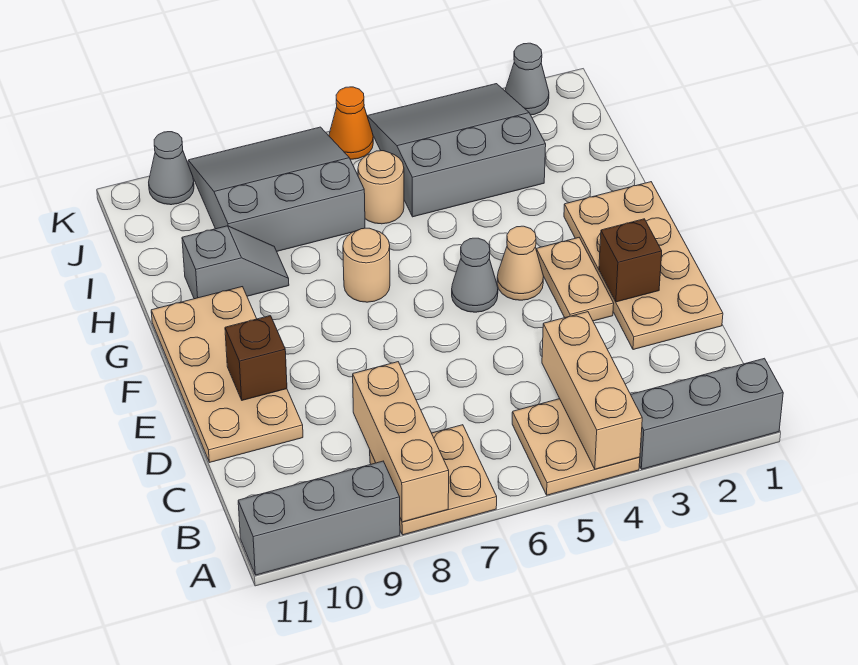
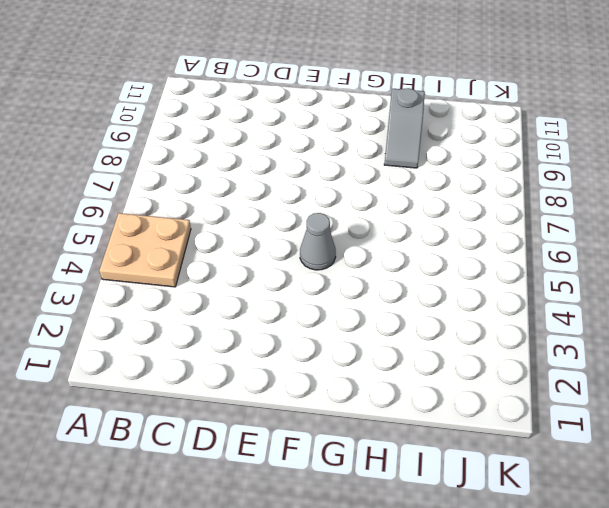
none -> grey 1x3 brick [631,358,783,469]
none -> tan 2x2 plate [370,425,497,535]
none -> grey 1x3 brick [238,461,400,575]

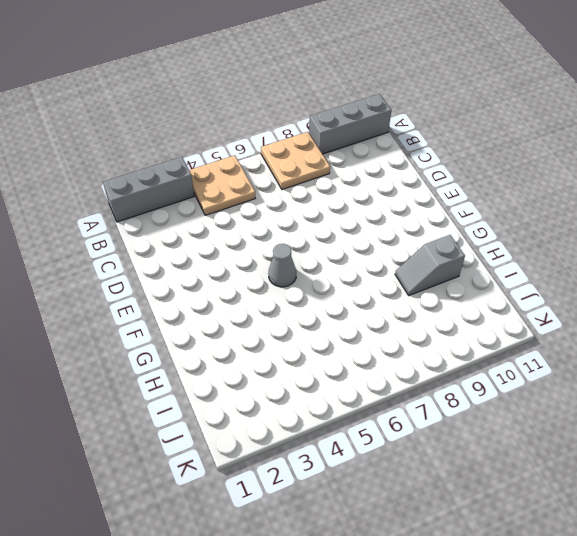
none -> tan 2x4 plate [564,182,723,350]
none -> tan 2x4 plate [151,287,303,462]
none -> tan 1x2 plate [536,238,614,321]

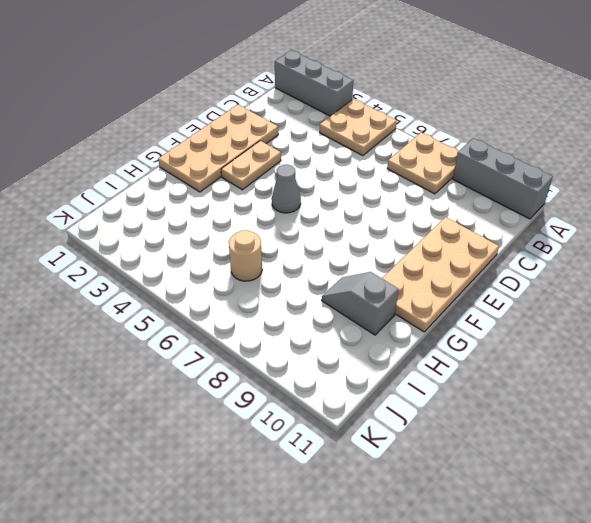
none -> tan 1x1 cone [497,226,544,300]
none -> tan 1x1 round brick [343,228,390,302]
none -> grey 3x3 slope [367,84,546,217]

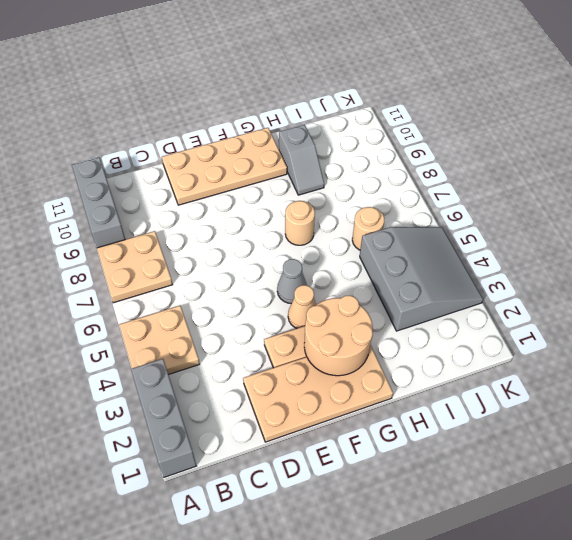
tan 2x2 round brick [304,296,373,376] -> none
none -> grey 3x3 slope [188,127,365,251]
none -> grey 1x1 cone [505,43,549,115]
none -> orange 1x1 cone [329,87,373,159]

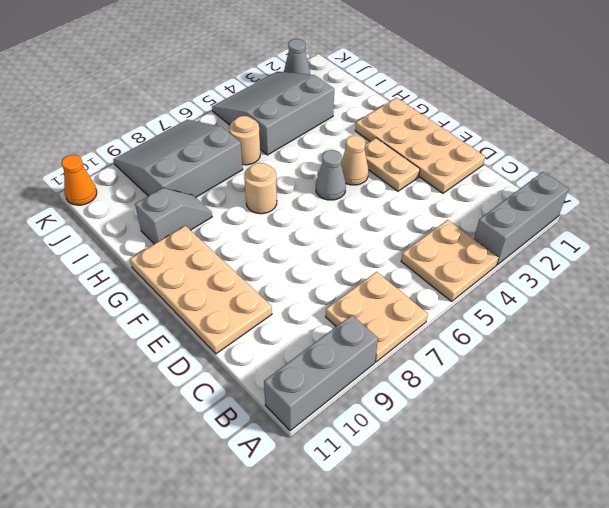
orange 1x1 cone [62,155,97,205] -> orange 1x1 cone moved to [329,87,373,159]
none -> grey 1x1 cone [149,132,194,205]
none -> tan 1x3 brick [542,312,642,469]
none -> tan 1x3 brick [353,362,449,522]

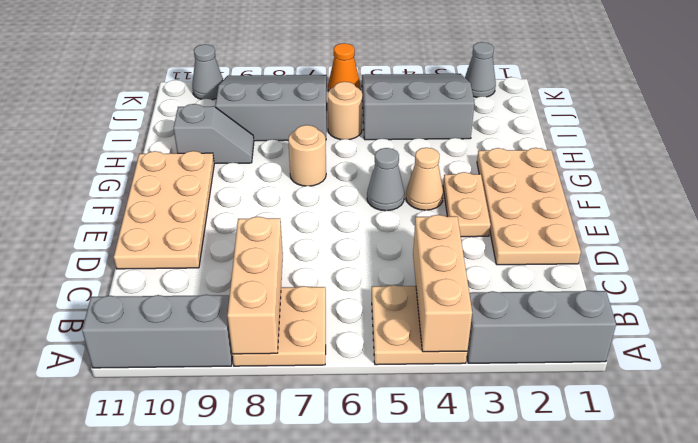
none -> brown 1x1 brick [599,219,662,302]
none -> brown 1x1 brick [225,316,287,400]

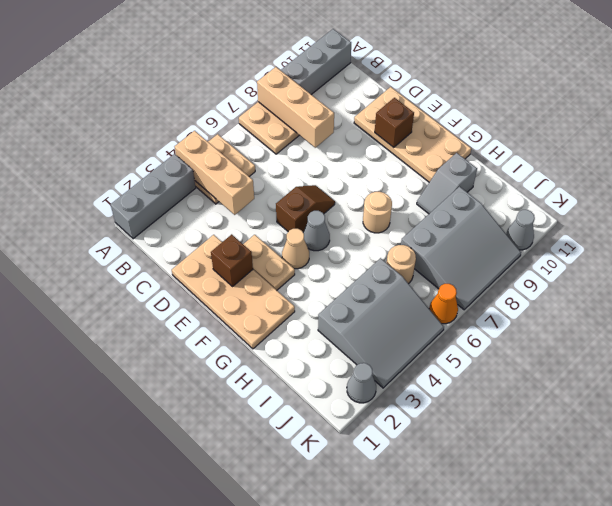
brown 1x2 slope [276,185,335,232] -> none

